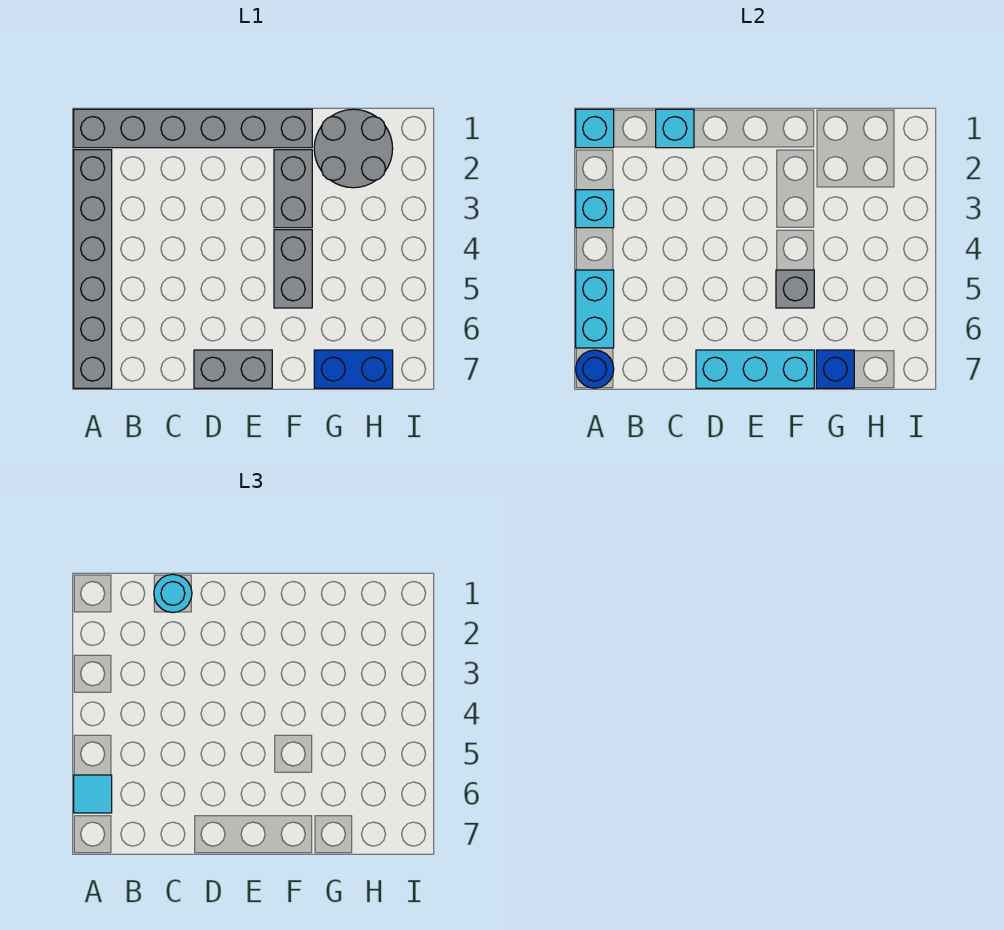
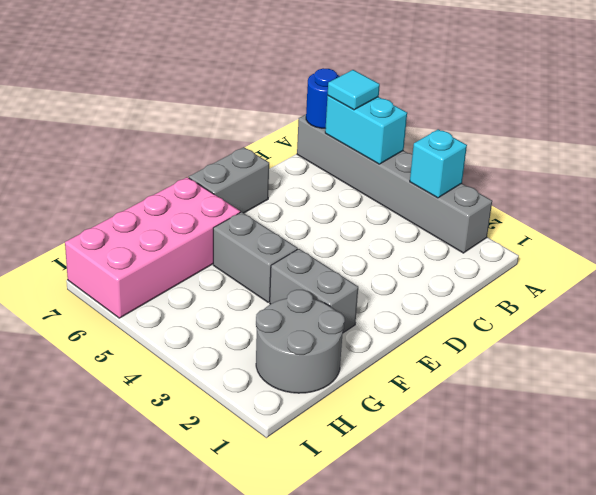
pink 2x4 brick [65,177,240,318] -> blue 1x2 brick [314,350,393,388]
none -> grey 1x6 brick [74,109,312,148]
none -> cyan 1x1 brick [576,109,614,148]
none -> cyan 1x1 brick [656,109,694,148]

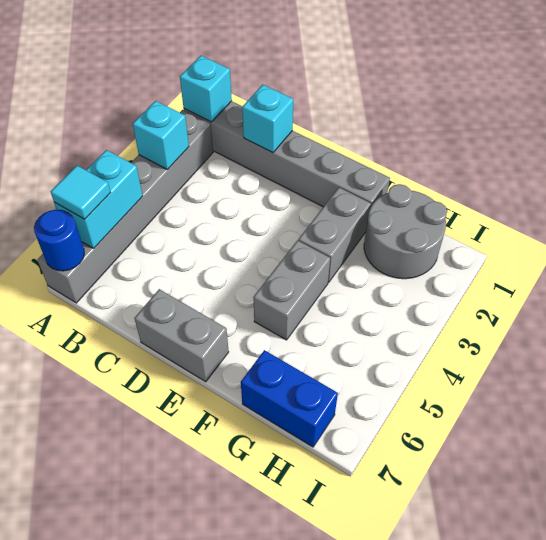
none -> cyan 1x3 brick [696,350,814,388]
none -> grey 1x1 brick [776,270,814,308]
none -> blue 1x1 brick [816,350,854,388]

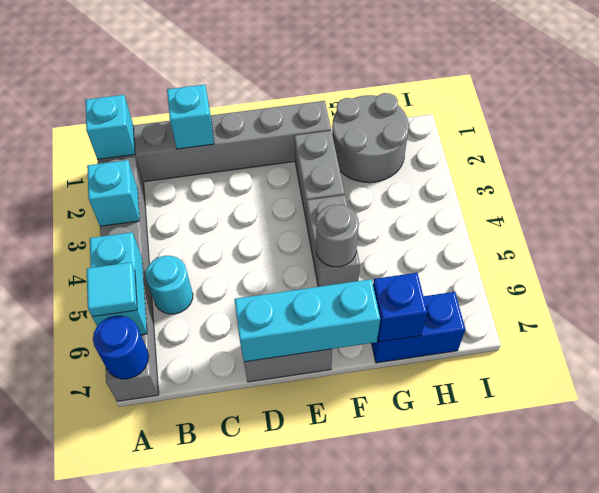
cyan 1x1 round brick [146,256,193,314] -> cyan 1x1 round brick moved to [154,574,192,613]
grey 1x1 round brick [316,205,359,267] -> grey 1x1 brick [776,270,814,308]

